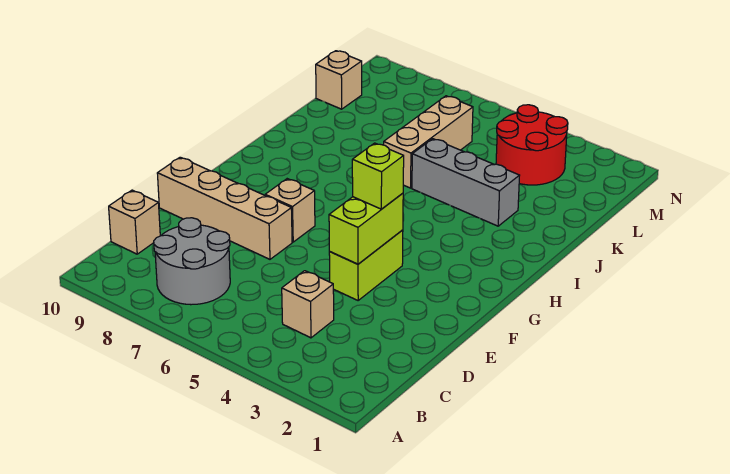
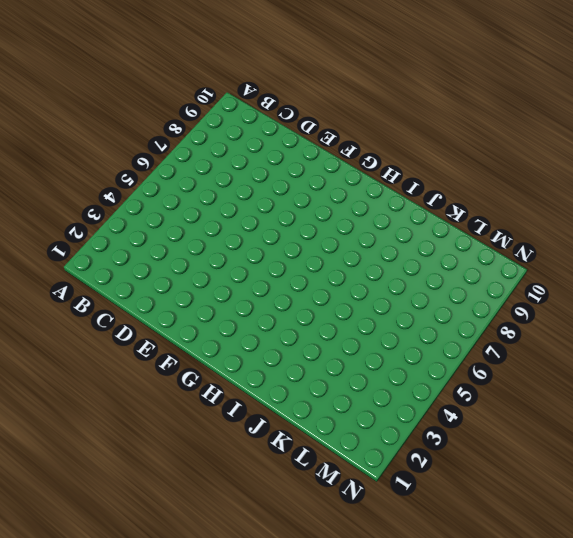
none -> grey 2x2 round brick [154,218,230,305]
none -> tan 1x1 brick [282,271,334,338]
none -> tan 1x1 brick [109,190,160,254]

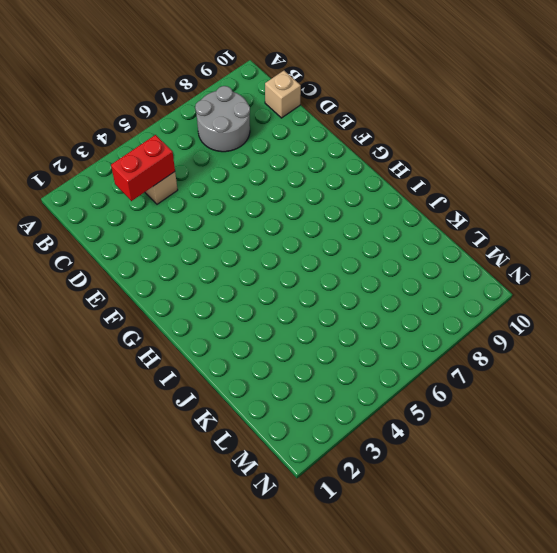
red 1x2 brick [111,135,175,201] -> none
none -> lime 1x2 brick [329,230,403,300]
none -> tan 1x4 brick [157,157,292,259]
none -> tan 1x1 brick [265,179,315,242]

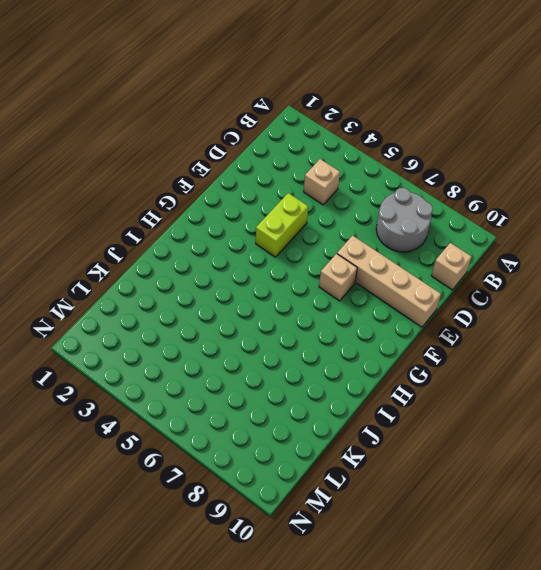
none -> grey 1x3 brick [412,139,520,226]
none -> tan 1x3 brick [384,96,473,188]
none -> red 2x2 round brick [496,105,568,185]

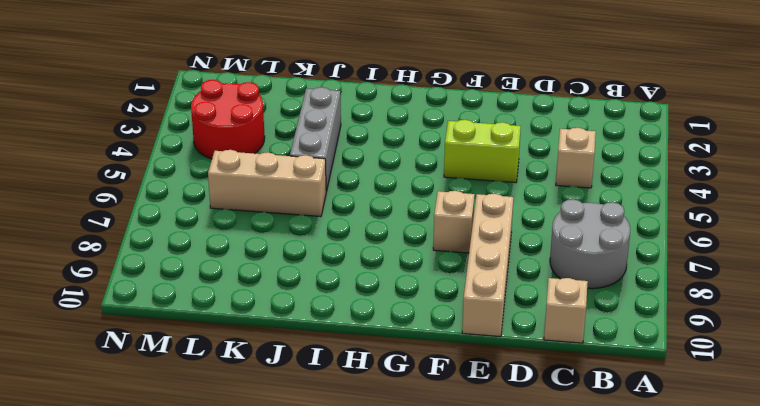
none -> tan 1x1 brick [316,51,362,109]
none -> lime 1x2 brick [329,193,403,264]
none -> lime 1x1 brick [352,143,404,209]

